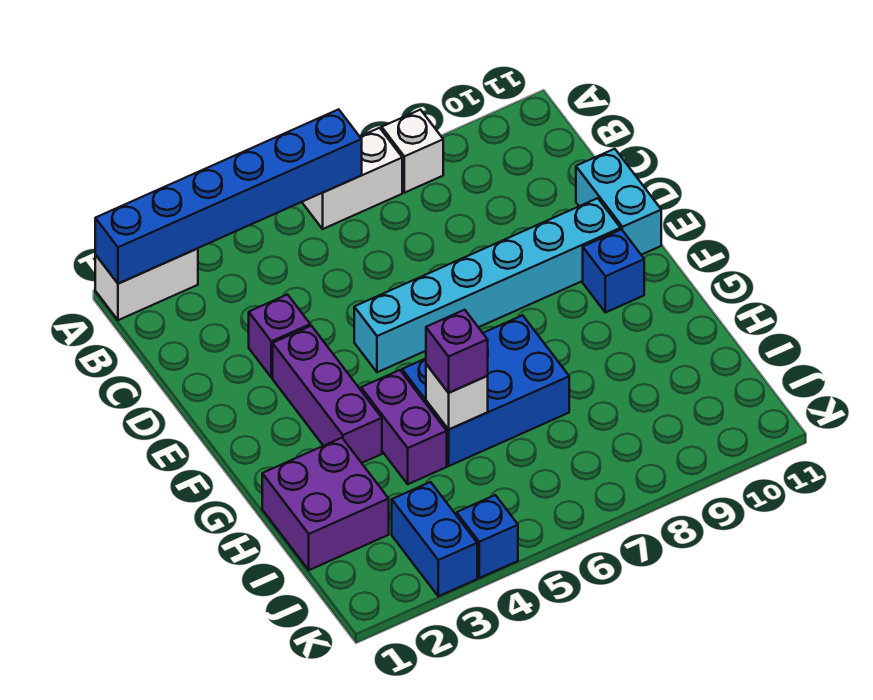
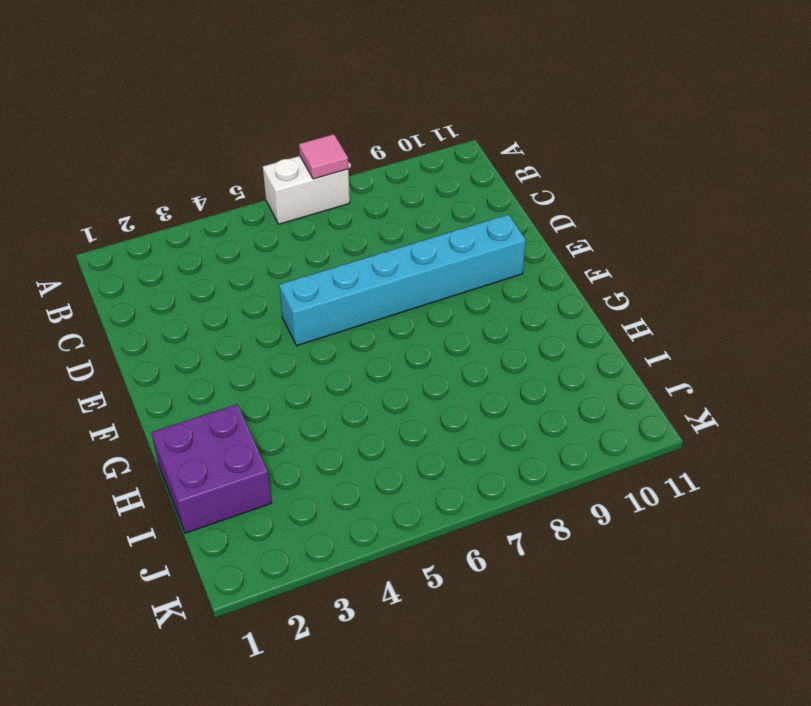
pink 1x1 tile [299,134,348,179] -> none
none -> white 1x2 brick [95,248,198,320]
none -> white 1x1 brick [382,110,443,193]
none -> purple 1x1 brick [249,295,310,378]

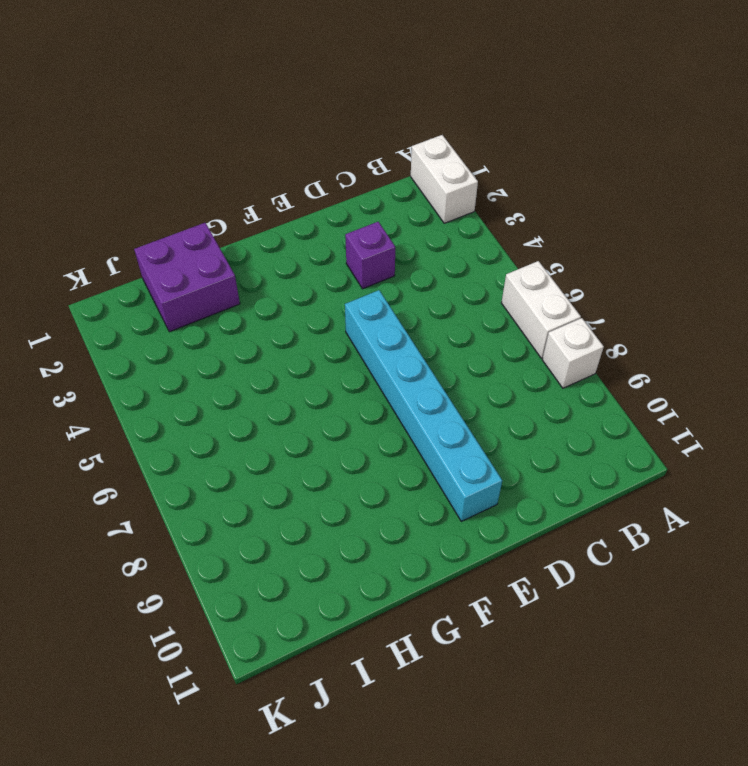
none -> cyan 1x2 brick [576,149,661,255]
none -> purple 1x3 brick [273,326,382,463]
none -> blue 1x1 brick [583,230,644,313]

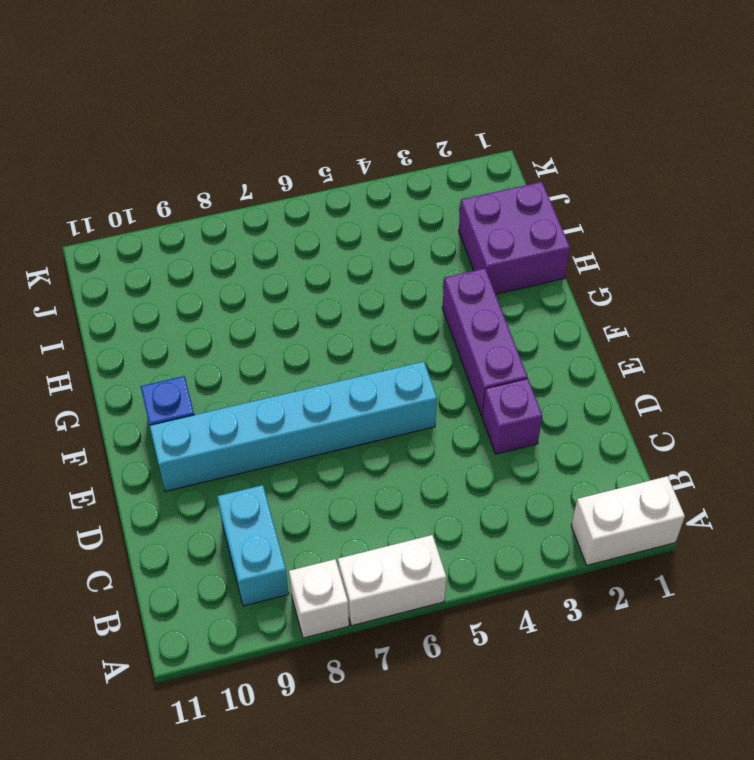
cyan 1x2 brick [217,485,289,606] -> cyan 1x2 brick moved to [576,149,661,255]
none -> purple 1x2 brick [361,370,447,484]
none -> blue 2x3 brick [402,315,569,466]
none -> blue 1x2 brick [392,482,477,596]

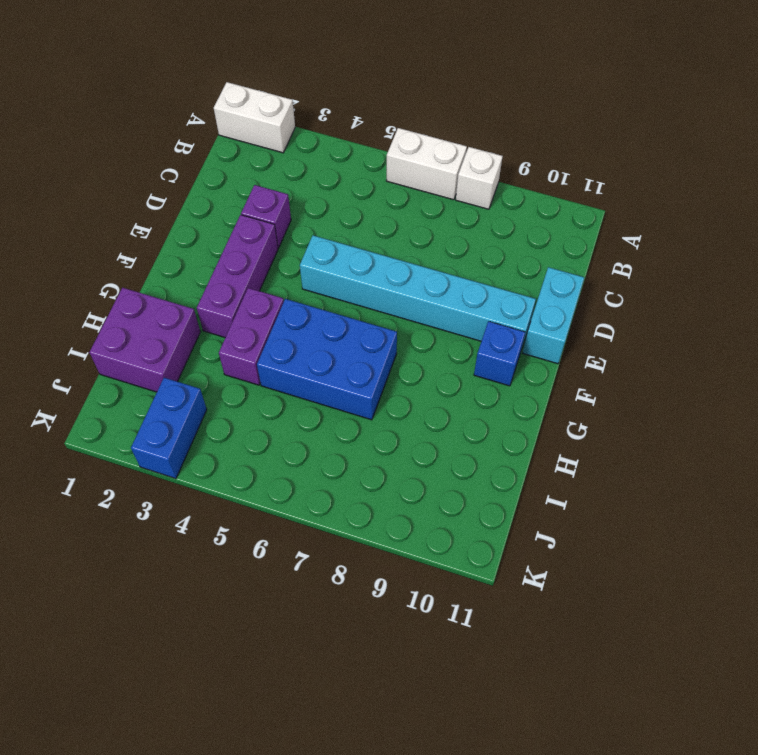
none -> blue 1x1 brick [457,495,518,578]
none -> blue 1x6 brick [95,109,362,284]
none -> white 1x1 brick [426,364,488,429]

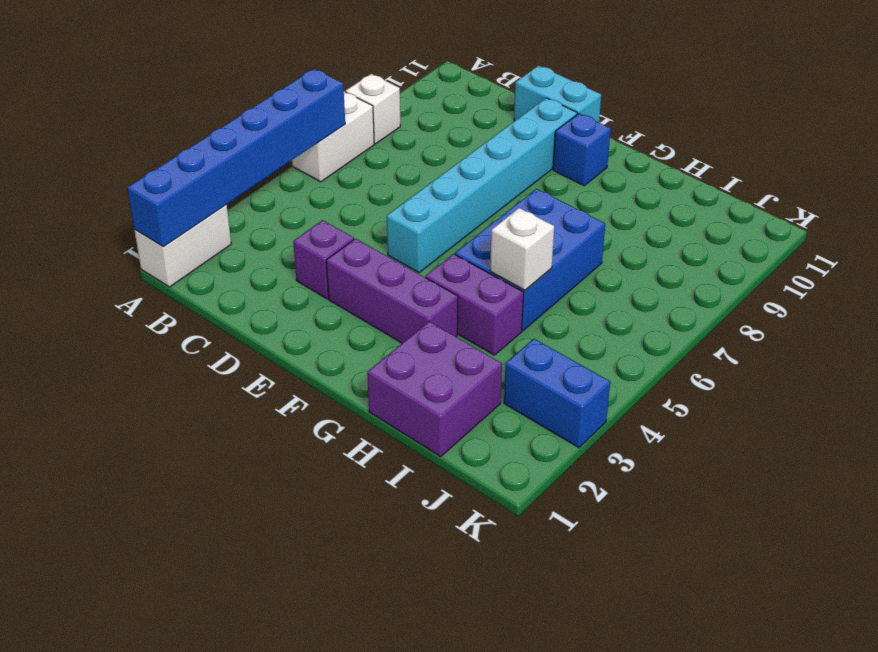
none -> blue 1x1 brick [457,495,518,578]
none -> purple 1x1 brick [426,310,488,393]

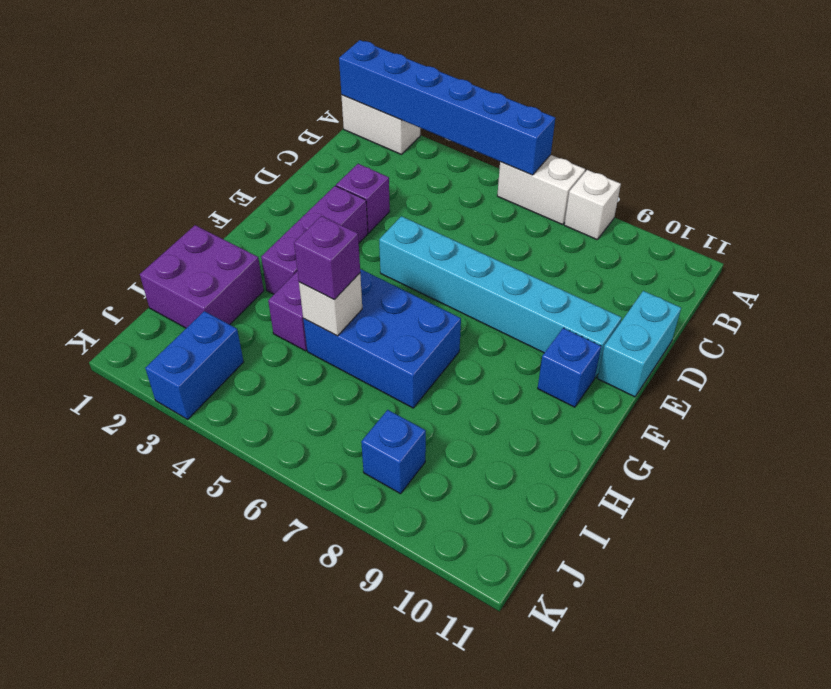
blue 1x1 brick [361,410,426,494] -> blue 1x1 brick moved to [457,495,518,578]

